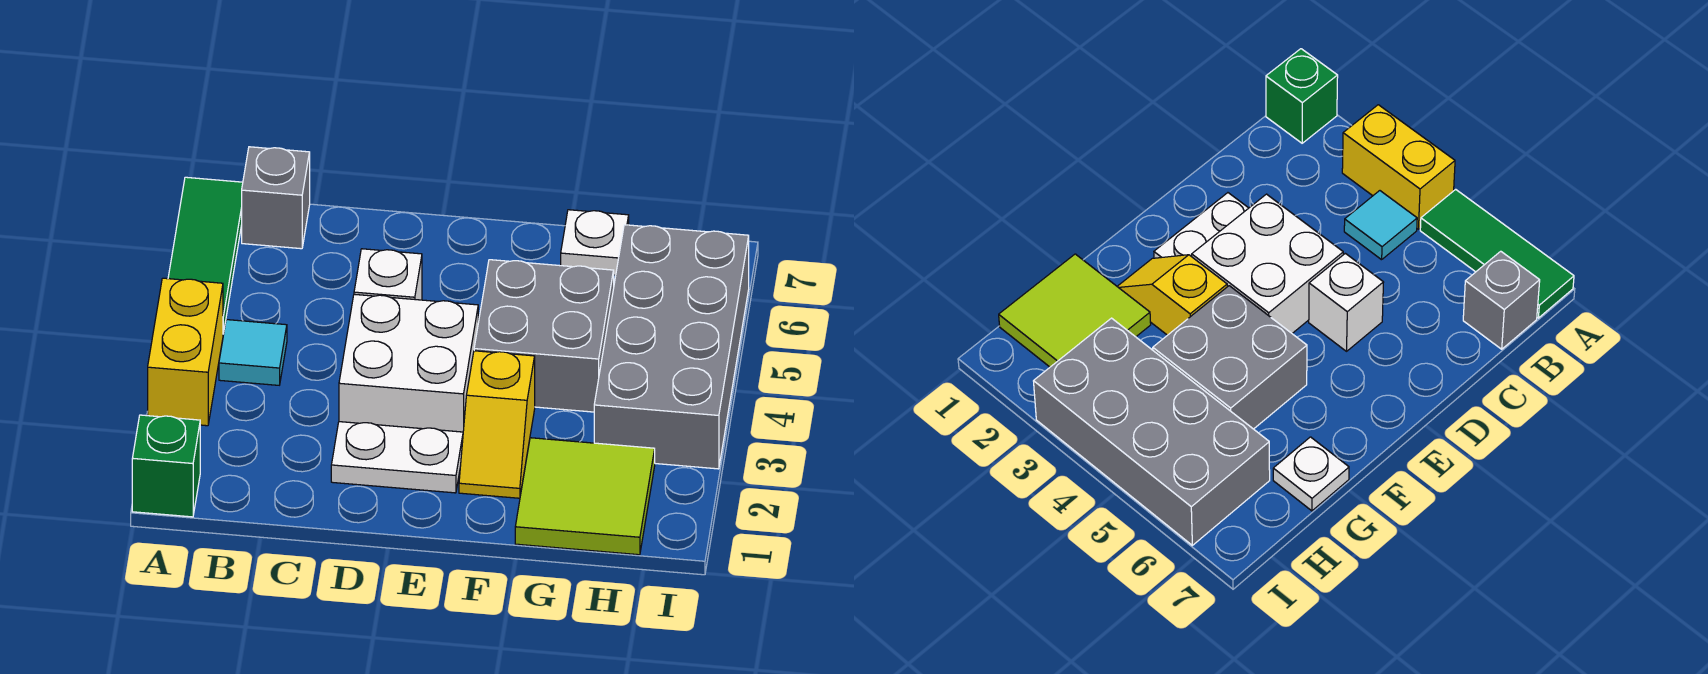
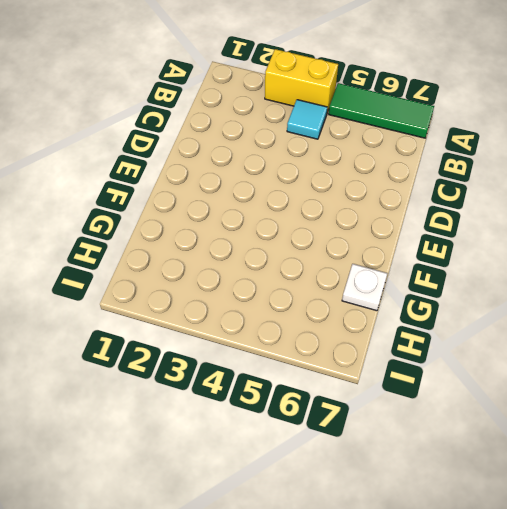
none -> green 1x1 brick [132,415,200,517]
none -> grey 1x1 brick [242,147,310,249]
none -> white 1x2 plate [331,422,463,493]

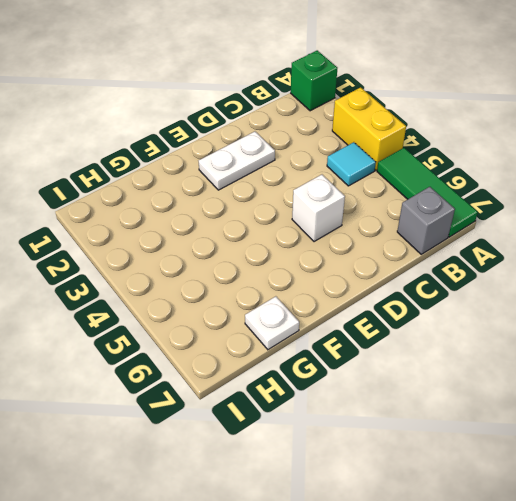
none -> white 2x2 brick [339,294,478,432]
none -> yellow 1x2 slope [459,351,535,498]
none -> grey 2x2 brick [474,260,614,412]

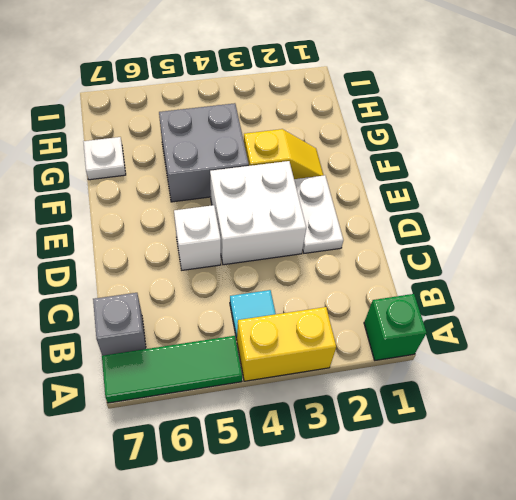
none -> lime 2x2 tile [515,438,655,555]
none -> grey 2x4 brick [594,225,749,469]

